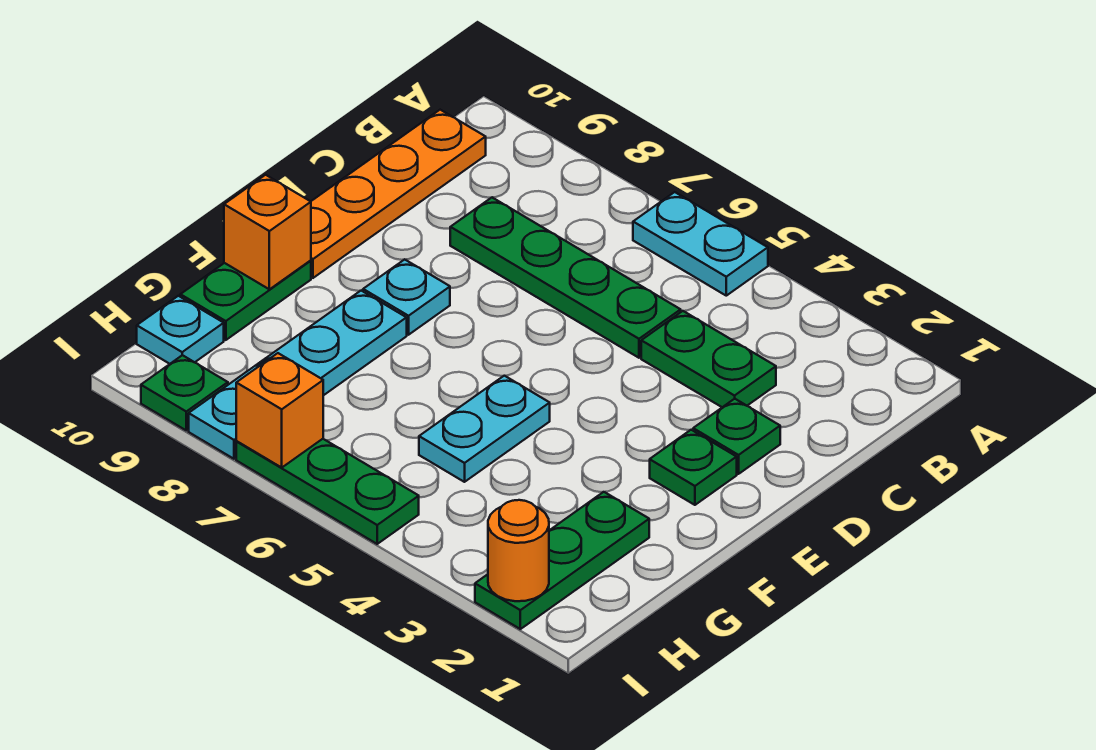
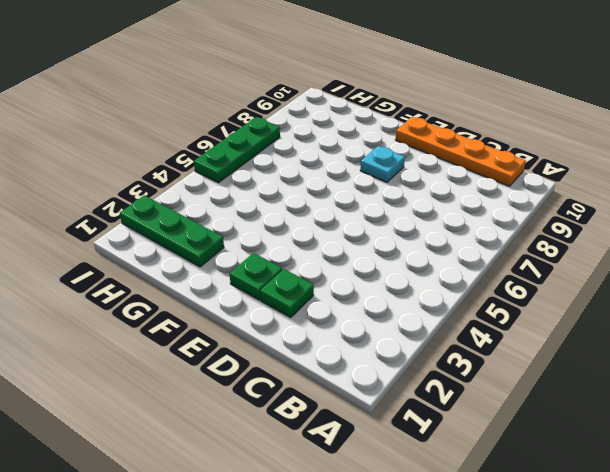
none -> cyan 1x2 plate [633,192,768,296]
none -> green 1x2 plate [641,311,776,407]
none -> green 1x4 plate [450,197,681,358]

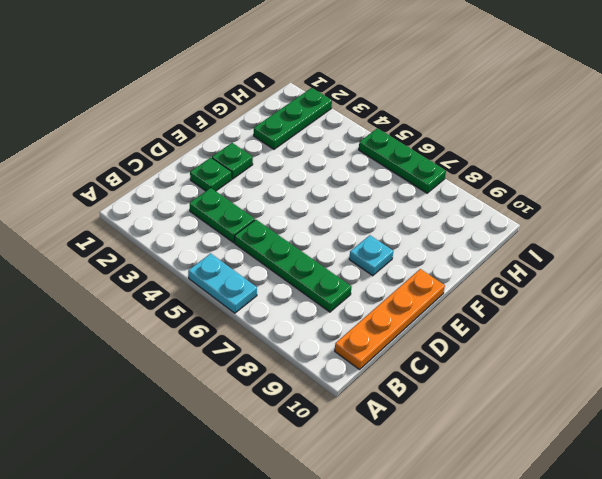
none -> cyan 1x2 plate [419,376,550,482]
none -> cyan 1x4 plate [189,291,407,459]
none -> green 1x2 plate [180,261,311,340]

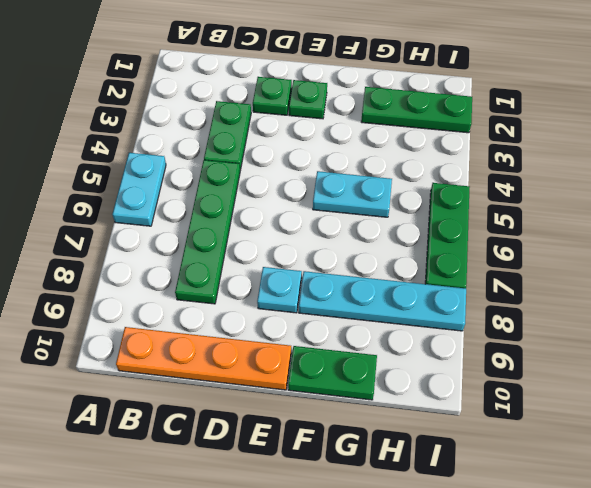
none -> cyan 1x1 plate [137,296,224,364]
none -> green 1x1 plate [141,355,228,430]
none -> orange 1x1 brick [224,175,311,289]

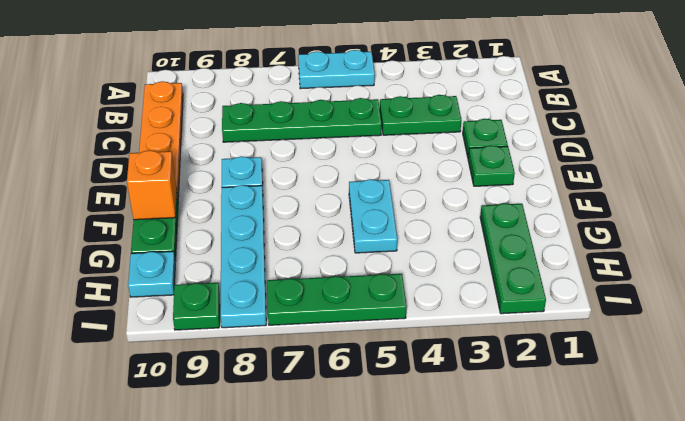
none -> orange 1x1 round brick [488,500,549,601]
none -> orange 1x1 brick [236,353,323,467]

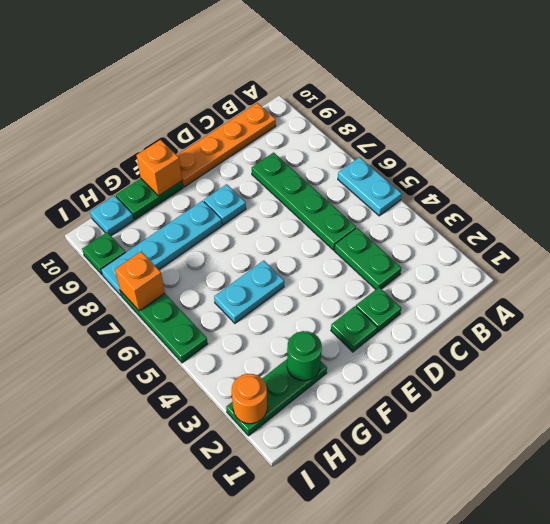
green 1x1 round brick [287,331,322,381] -> none

